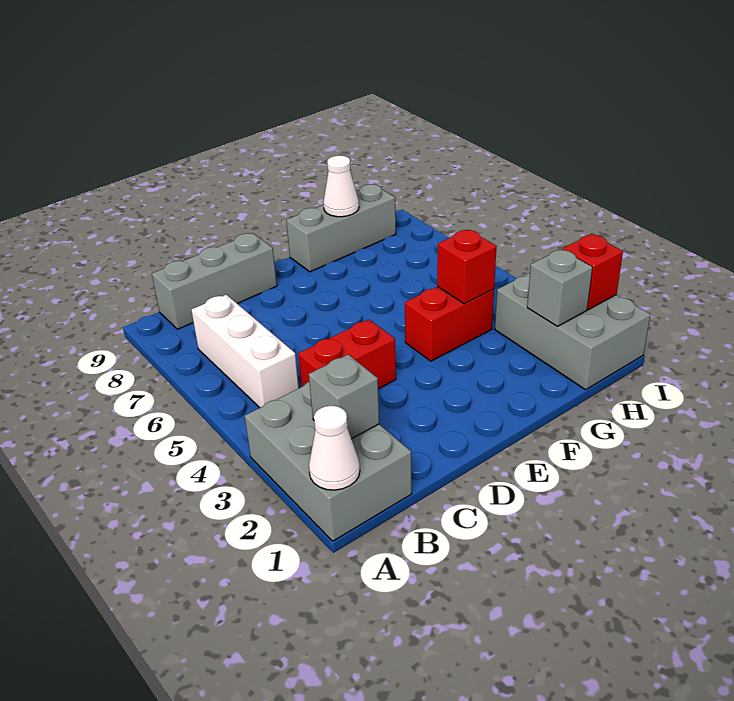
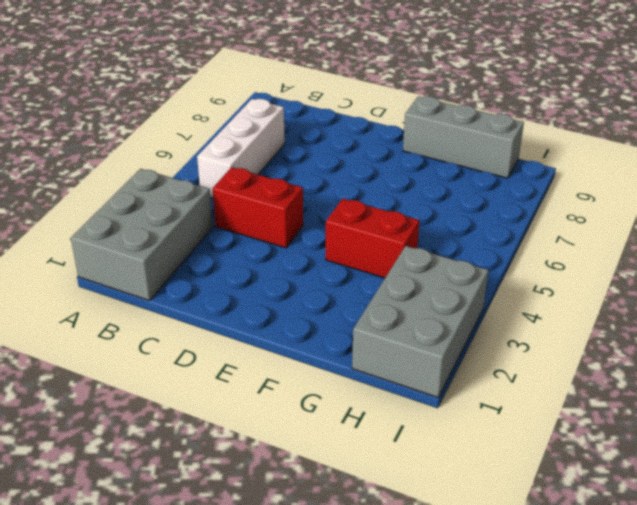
none -> grey 1x3 brick [152,233,277,329]
none -> white 1x1 cone [309,406,360,490]
none -> grey 1x1 brick [309,355,379,439]

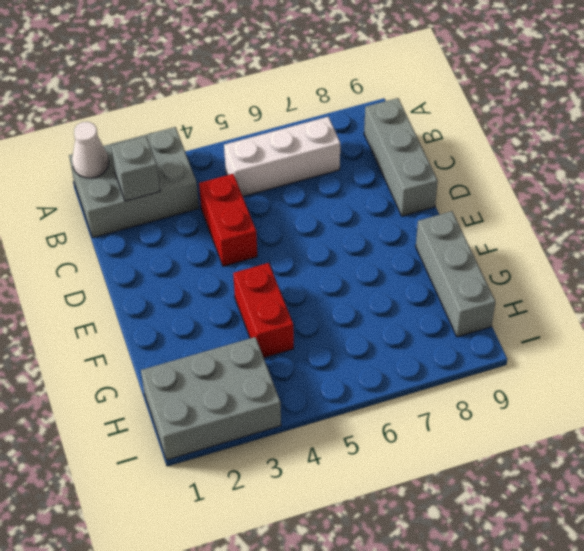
none -> red 1x1 brick [437,230,497,304]
none -> white 1x1 cone [323,156,359,217]
none -> grey 1x1 brick [527,249,592,326]

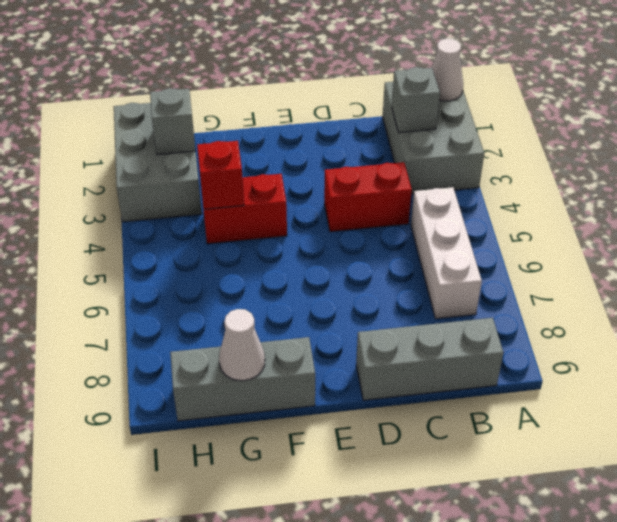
none -> red 1x1 brick [562,235,623,310]

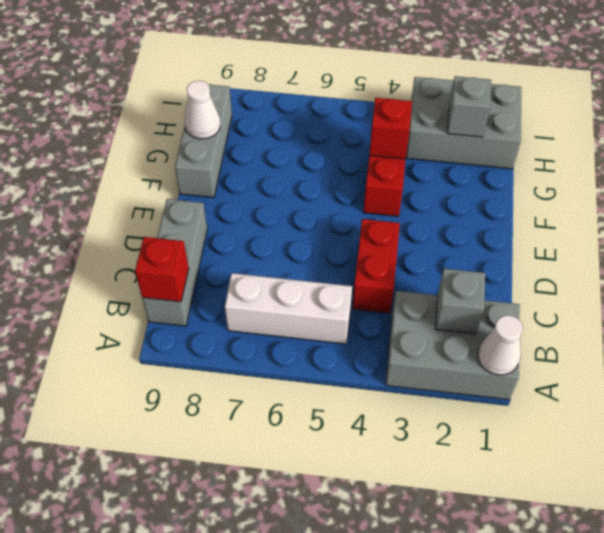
red 1x1 brick [135,237,189,302] -> red 1x1 brick moved to [562,235,623,310]

